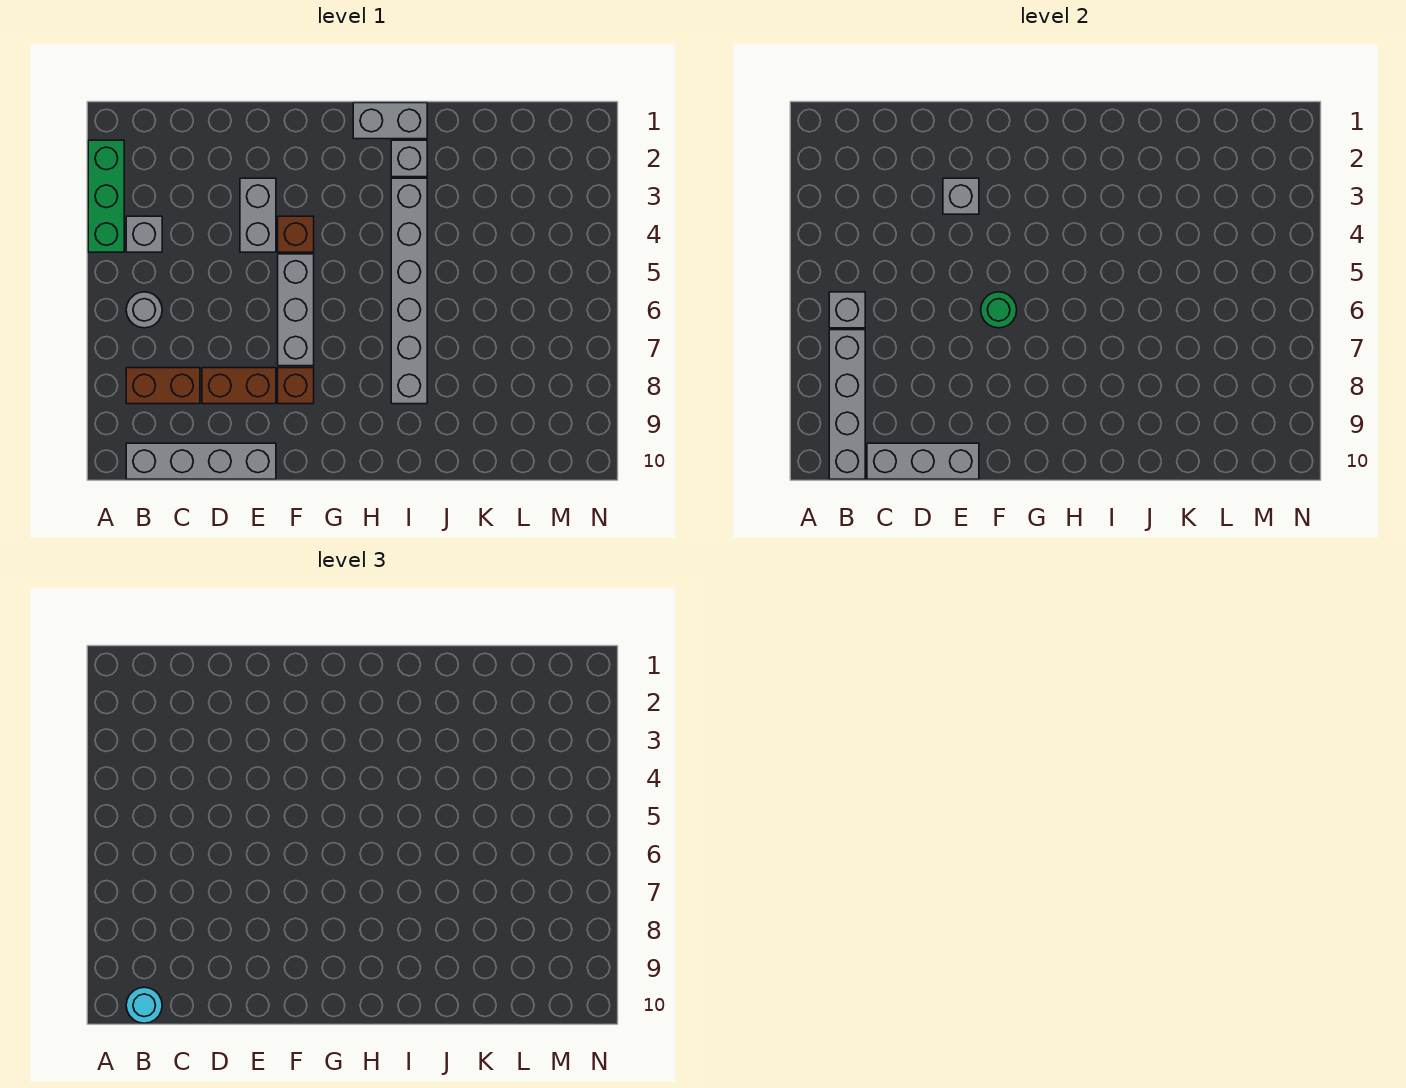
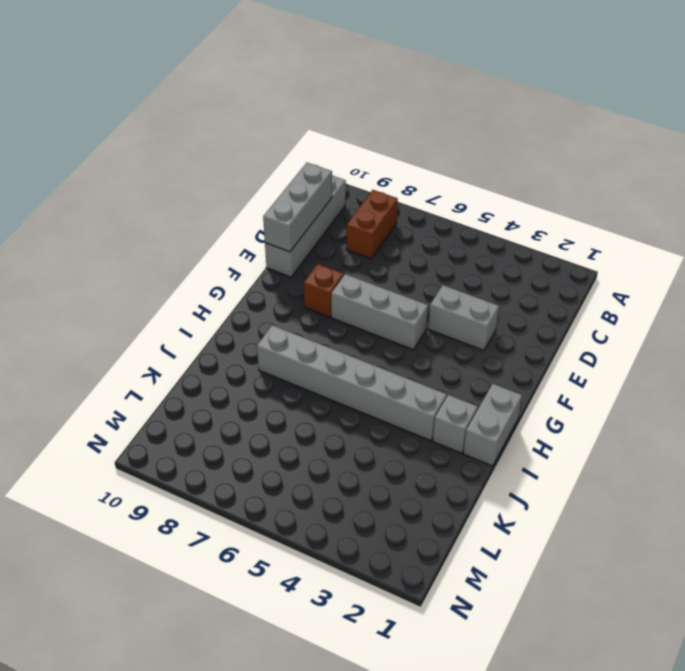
none -> green 1x3 brick [88,140,124,252]
none -> grey 1x1 brick [126,216,162,252]
none -> grey 1x1 round brick [126,292,162,328]

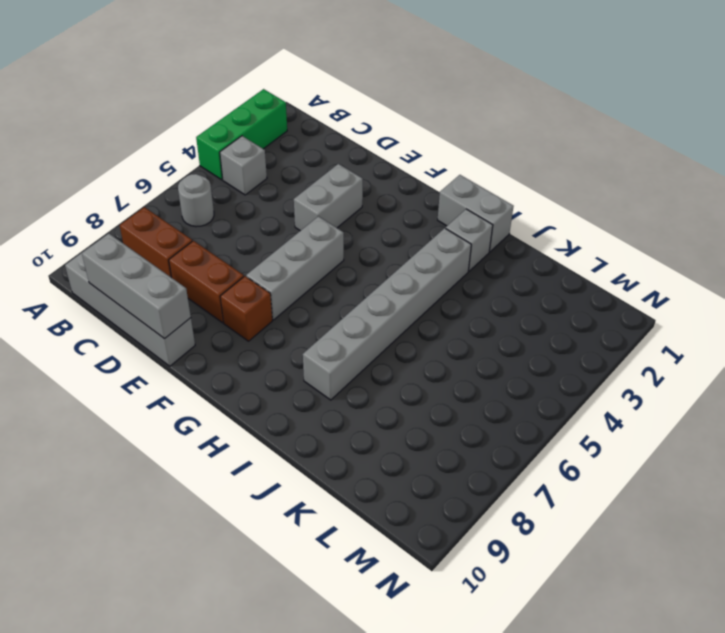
none -> brown 1x1 brick [278,216,314,252]
none -> grey 1x1 brick [829,292,865,328]
none -> grey 1x4 brick [829,330,865,479]

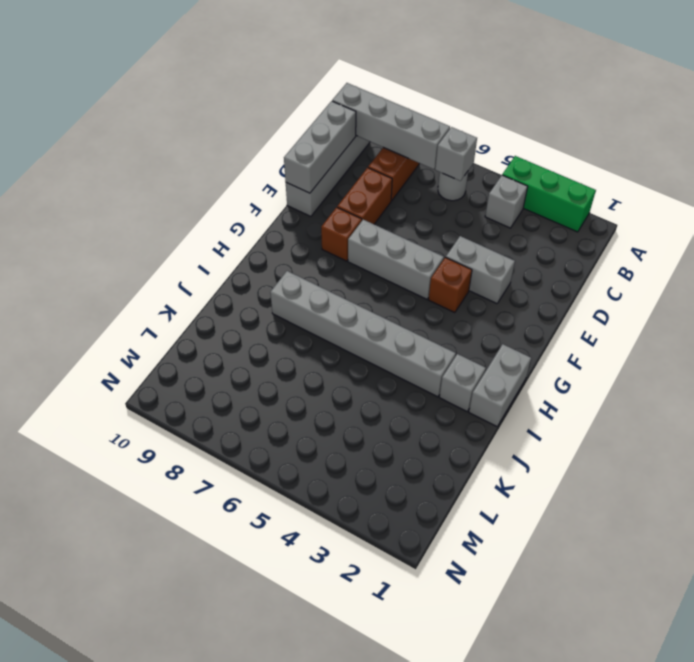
none -> grey 1x1 brick [943,178,979,214]
none -> green 1x1 round brick [981,292,1017,328]
none -> cyan 1x1 round brick [126,987,162,1023]

